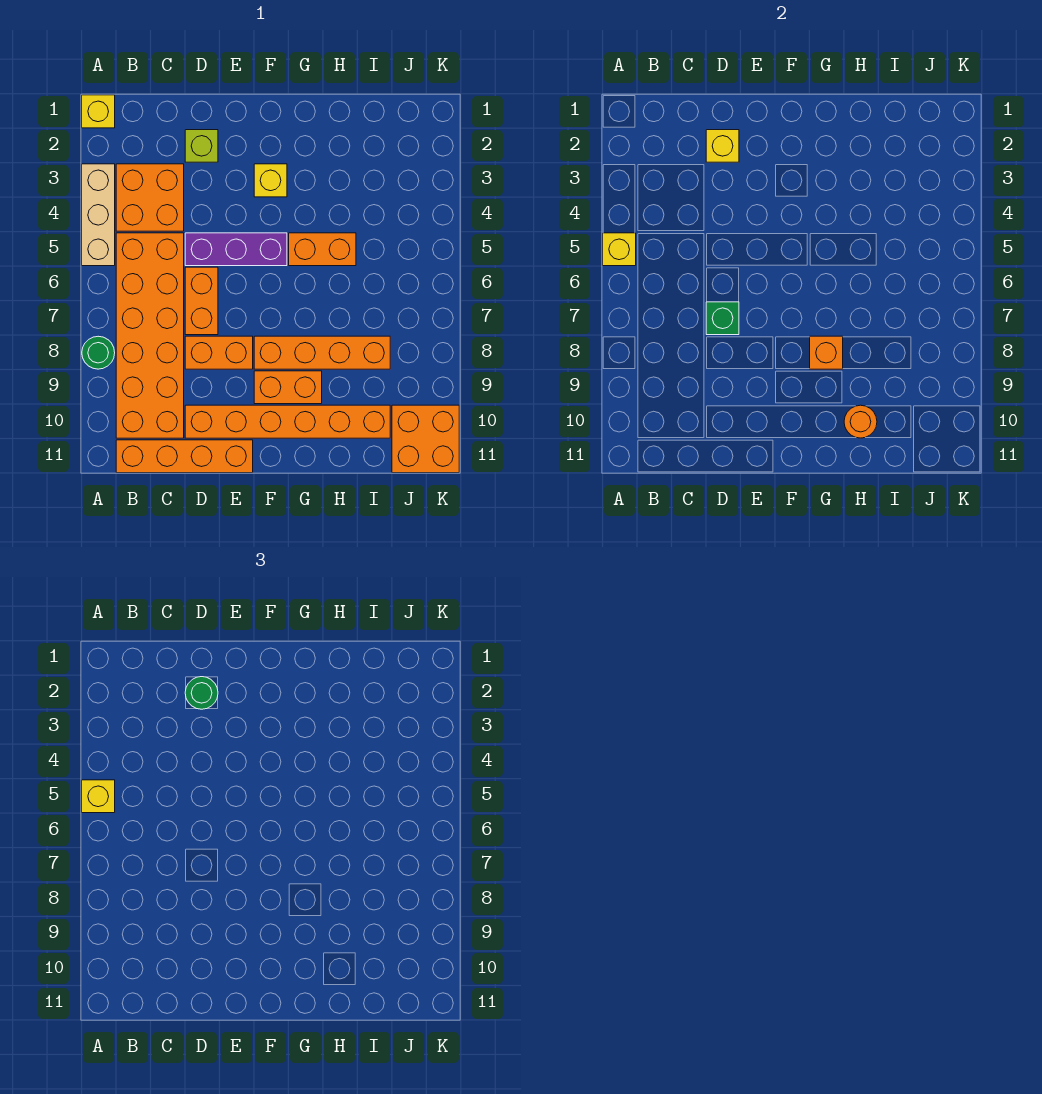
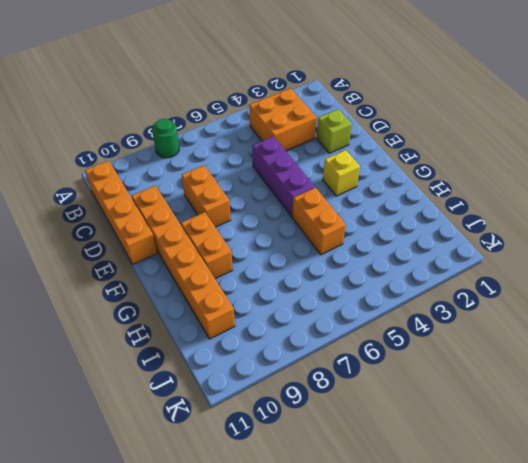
none -> yellow 1x1 brick [82,95,115,128]
none -> tan 1x3 brick [82,164,115,266]
none -> orange 2x6 brick [116,233,184,438]

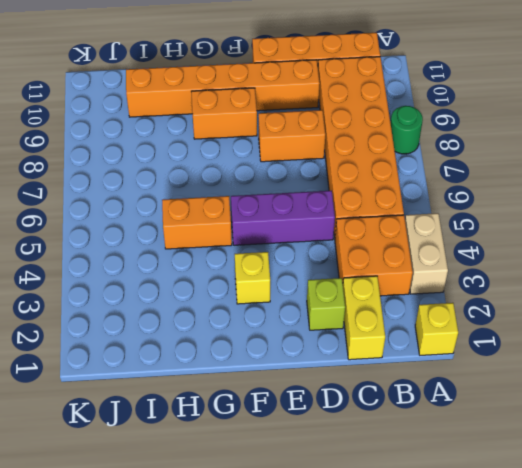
tan 1x2 brick [405,213,448,294] -> tan 1x3 brick [82,164,115,266]
yellow 1x2 brick [343,276,385,360] -> none
none -> orange 1x2 brick [185,267,218,335]
none -> orange 1x4 brick [254,336,390,369]
none -> orange 2x2 brick [392,405,459,473]

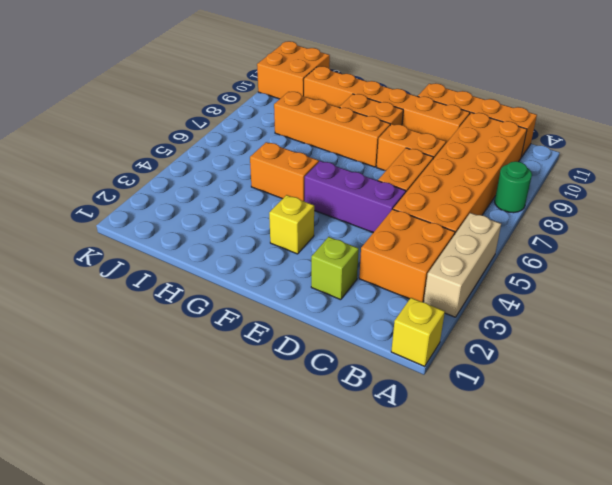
none -> yellow 1x1 brick [603,233,636,266]
none -> yellow 1x1 brick [706,130,739,162]
none -> green 1x1 brick [706,302,739,335]

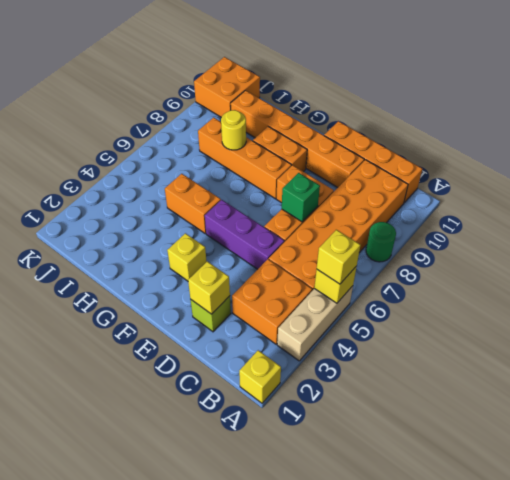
yellow 1x1 round brick [221,110,246,150] -> none
none -> orange 1x1 brick [810,336,843,369]
none -> orange 1x1 round brick [844,405,877,438]
none -> green 1x1 round brick [185,677,218,709]

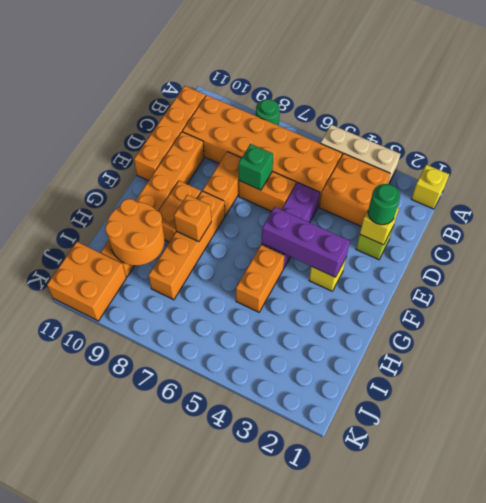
purple 1x3 brick [262,207,350,277] -> none
orange 2x2 round brick [105,199,165,266] -> orange 1x1 round brick [844,405,877,438]
none -> yellow 1x1 brick [603,233,636,266]
none -> yellow 1x1 brick [82,780,115,813]

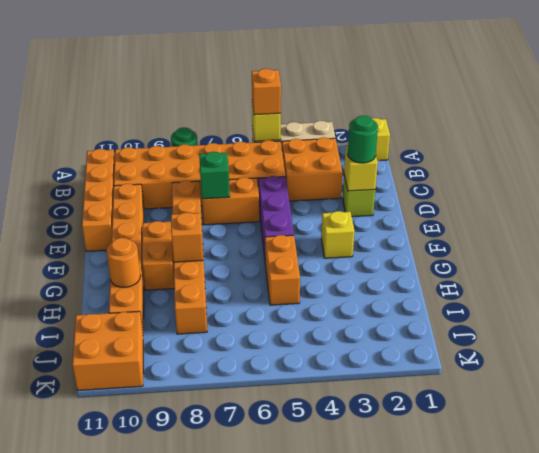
orange 1x1 brick [252,69,281,115] -> yellow 1x1 brick [82,780,115,813]

